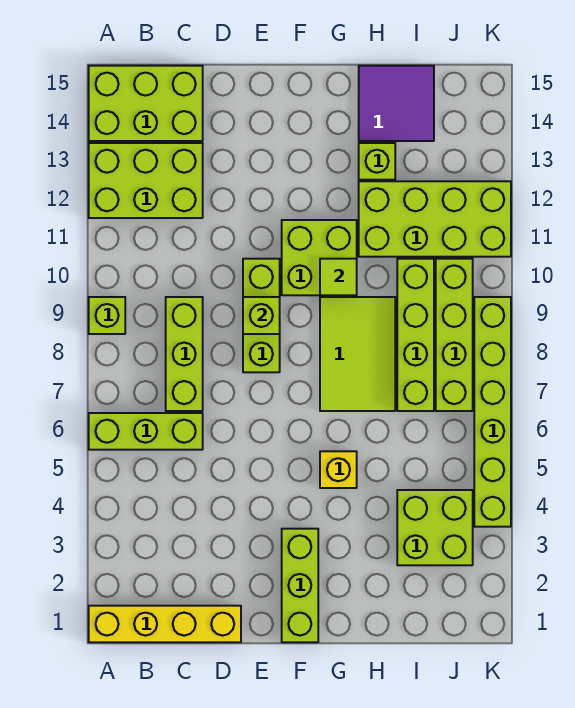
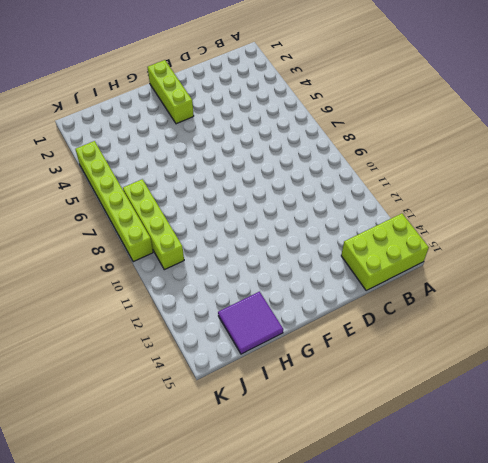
none -> yellow 1x4 brick [89,606,241,642]
none -> lime 1x3 brick [89,413,203,450]
none -> lime 1x1 brick [89,297,125,334]

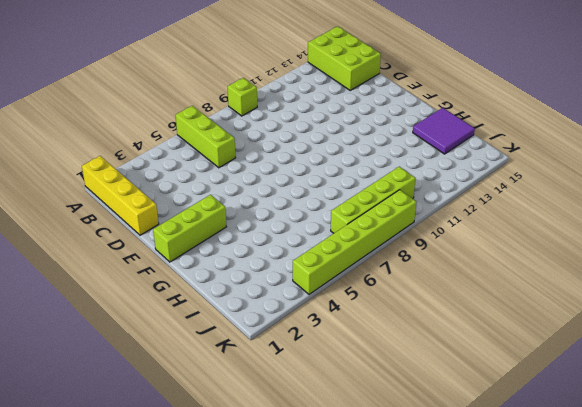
none -> lime 2x3 brick [89,143,203,218]
none -> lime 1x3 brick [166,297,203,411]
none -> lime 1x3 brick [243,259,280,372]

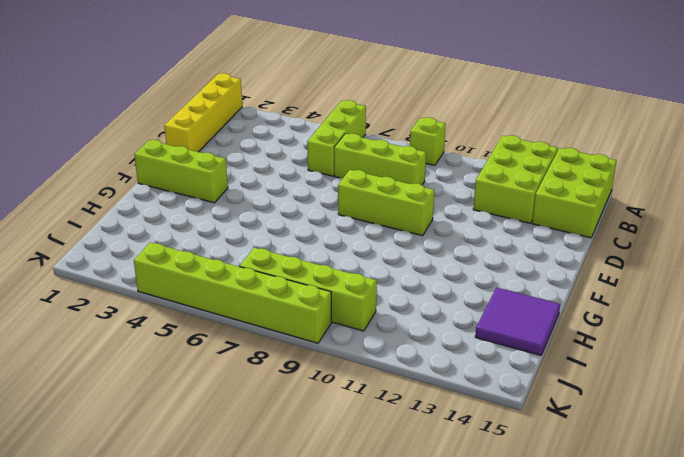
none -> lime 2x2 brick [282,220,357,295]
none -> yellow 1x1 brick [320,451,357,488]
none -> lime 2x3 tile [320,297,395,411]

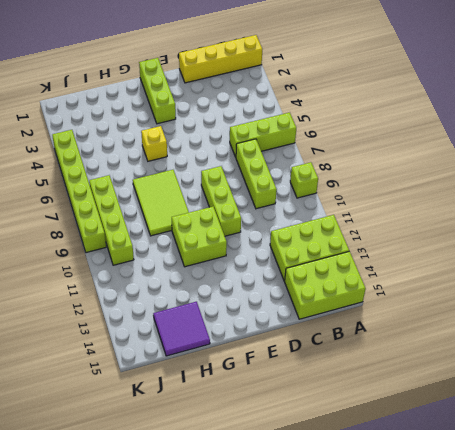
none -> lime 2x4 brick [359,181,511,257]
none -> lime 1x1 brick [359,143,395,180]
none -> lime 2x2 brick [397,490,473,565]

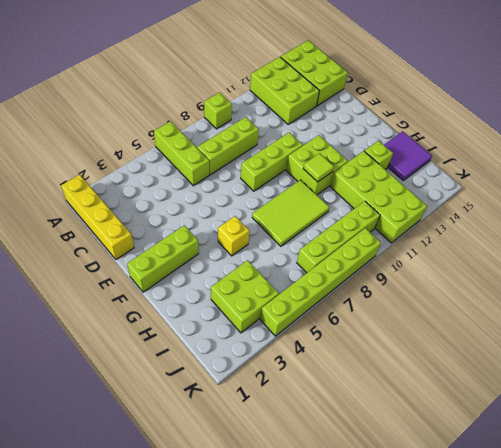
none -> lime 1x4 brick [397,259,434,411]
none -> lime 1x1 brick [243,297,280,334]

